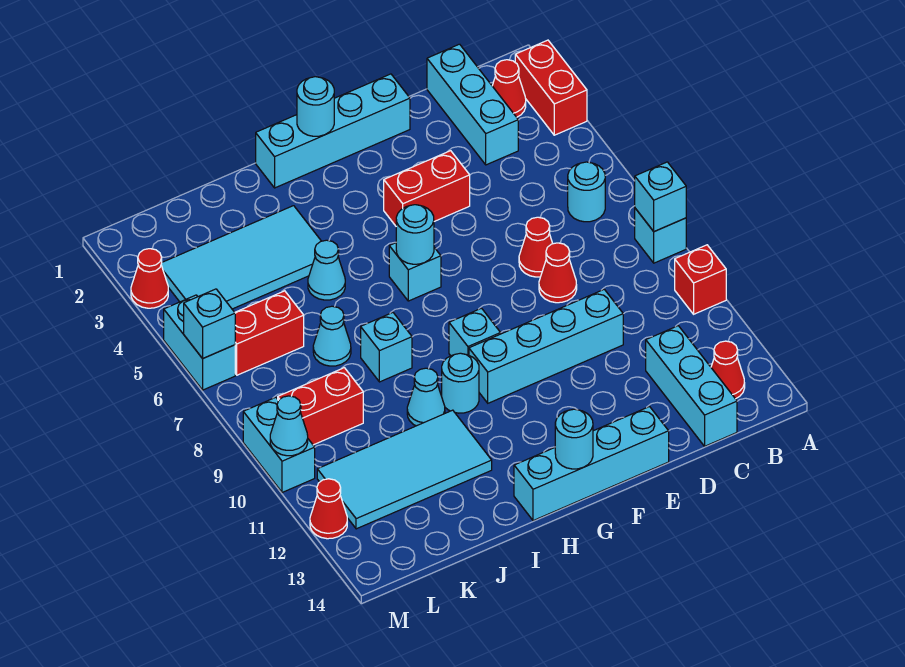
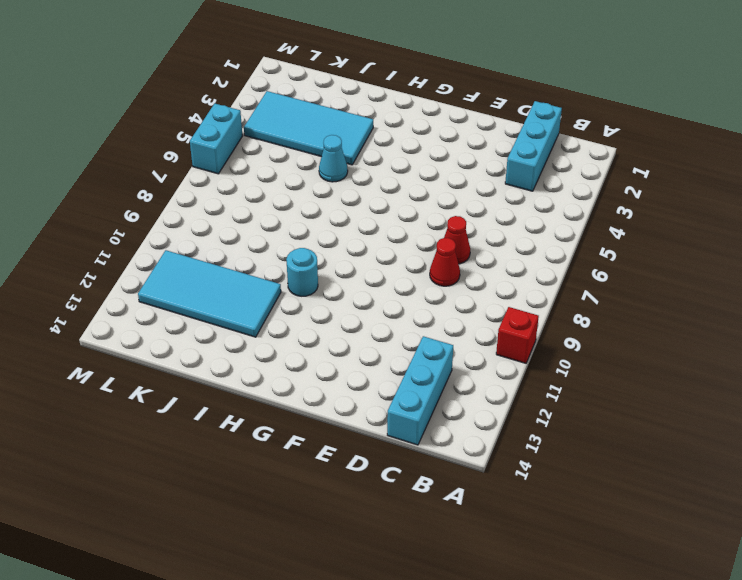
none -> red 1x2 brick [515,40,587,135]
none -> cyan 1x1 brick [635,208,686,263]
none -> red 1x1 cone [492,60,526,117]
none -> cyan 1x1 round brick [568,162,605,222]

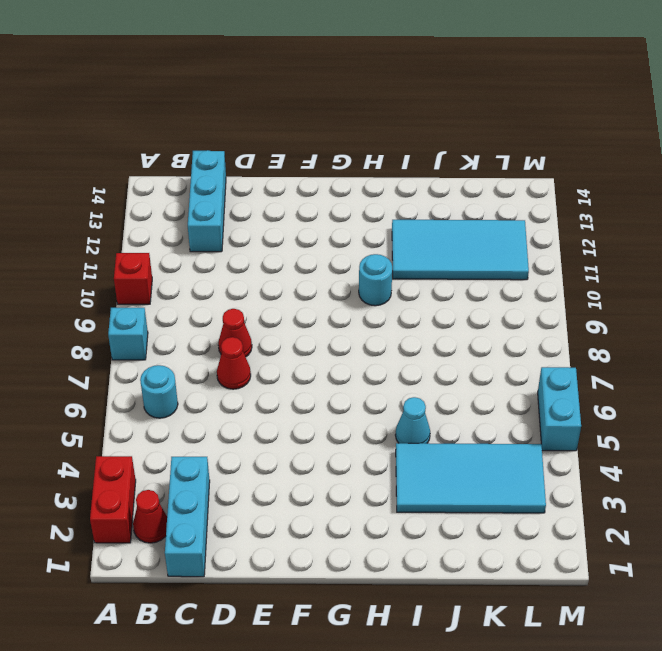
none -> red 1x1 cone [711,341,745,399]
none -> cyan 1x4 brick [469,289,623,403]
none -> cyan 1x4 brick [256,74,410,188]
none -> red 1x2 brick [384,151,470,226]

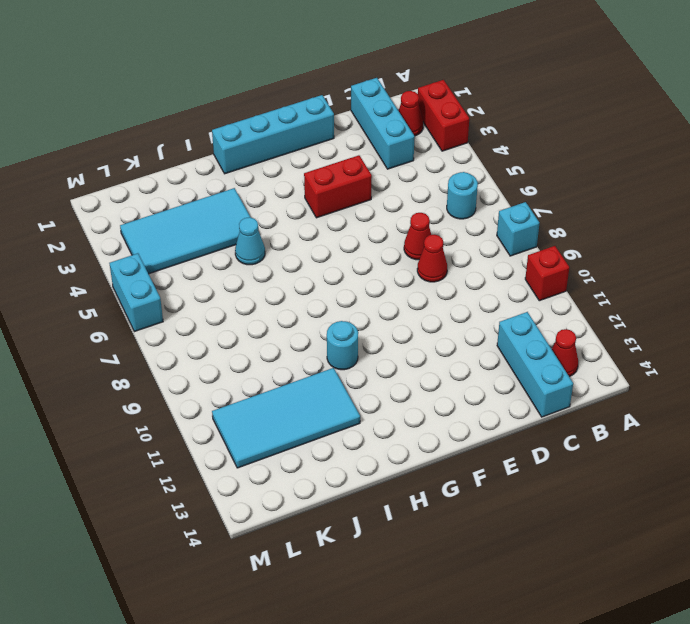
none -> cyan 1x4 brick [469,289,623,403]
none -> cyan 1x4 brick [514,407,669,521]
none -> cyan 1x1 brick [389,243,441,301]
none -> cyan 1x1 brick [449,308,501,356]

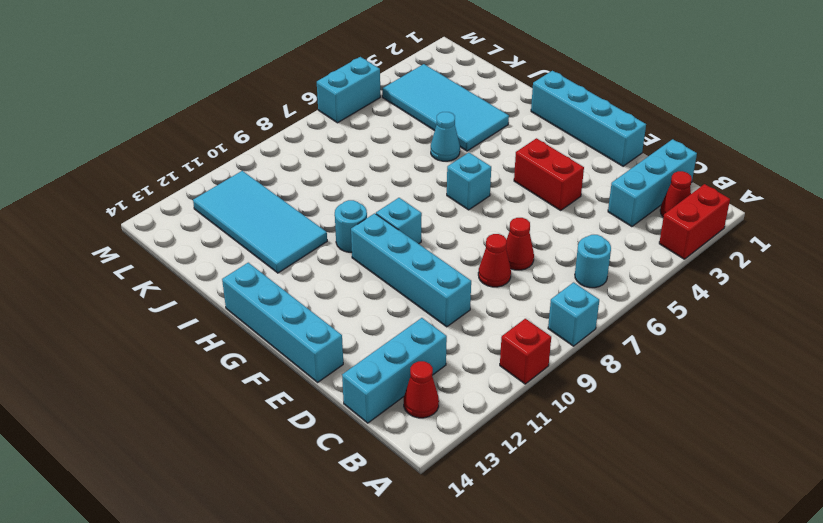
none -> cyan 1x1 brick [361,313,412,382]
none -> cyan 1x1 cone [407,368,445,426]
none -> cyan 1x1 cone [313,306,351,366]
none -> red 1x2 brick [235,291,304,375]

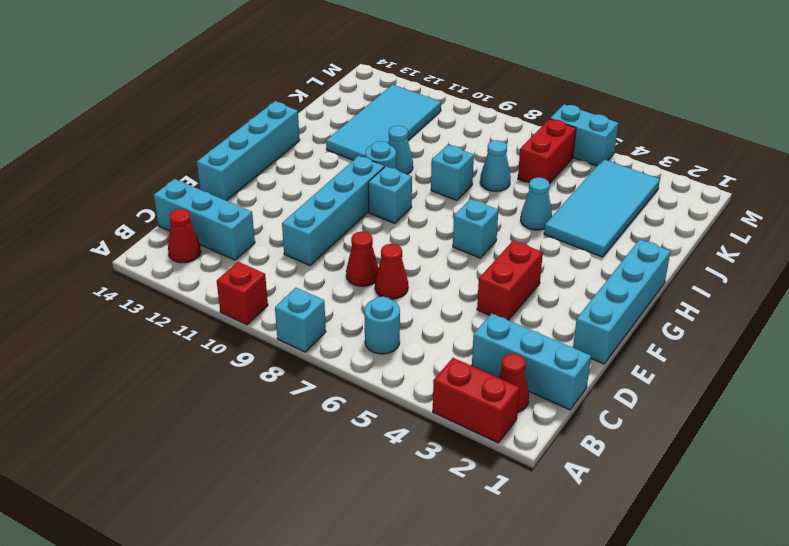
none -> red 1x2 brick [278,368,363,445]
none -> red 1x1 cone [131,249,168,308]
none -> cyan 1x2 brick [243,397,315,492]
none -> red 1x1 cone [310,479,347,539]

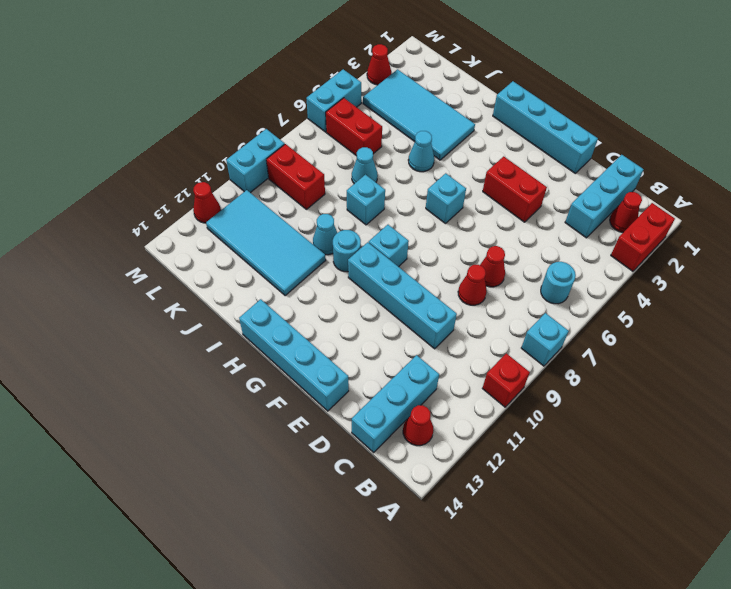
none -> cyan 1x1 brick [635,162,686,232]
none -> cyan 1x1 round brick [297,77,334,136]
none -> cyan 1x1 round brick [396,205,434,264]
none -> cyan 1x1 round brick [555,409,593,469]

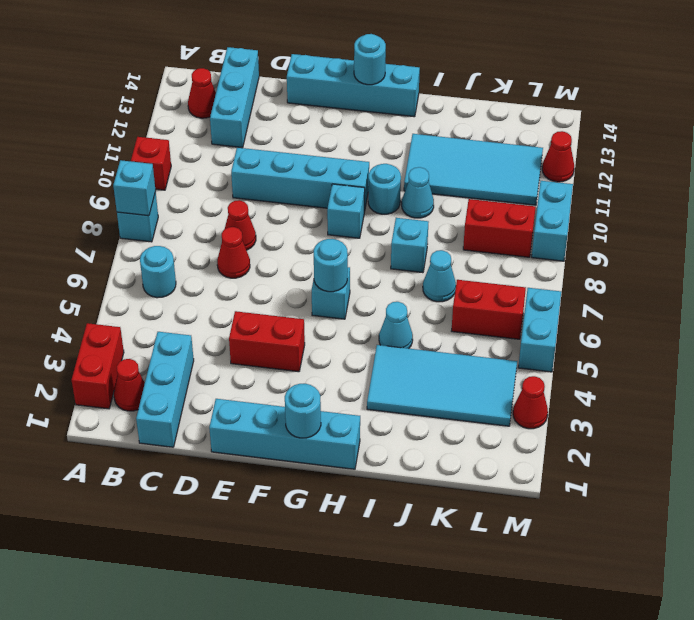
none -> cyan 1x1 brick [184,289,235,359]
none -> cyan 1x1 cone [270,396,308,456]

